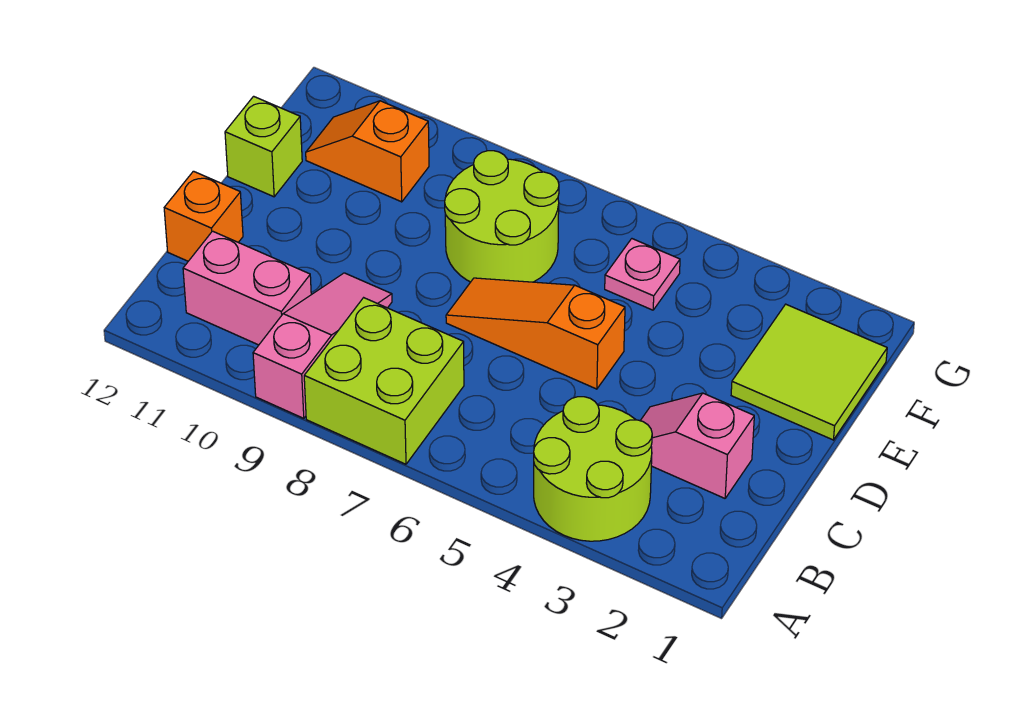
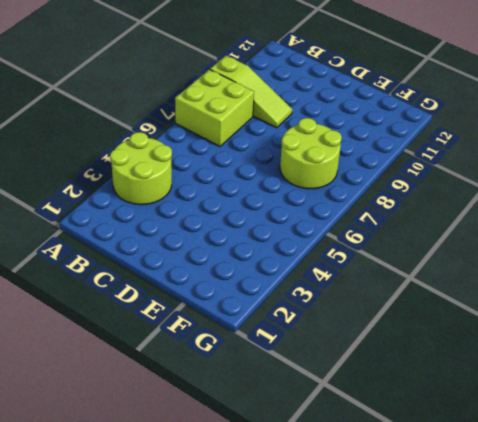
lime 1x3 slope [210,56,292,128] -> pink 1x3 slope [253,273,392,418]
none -> pink 1x2 brick [183,231,311,345]
none -> pink 1x2 slope [640,393,754,498]
none -> orange 1x1 brick [164,171,243,261]

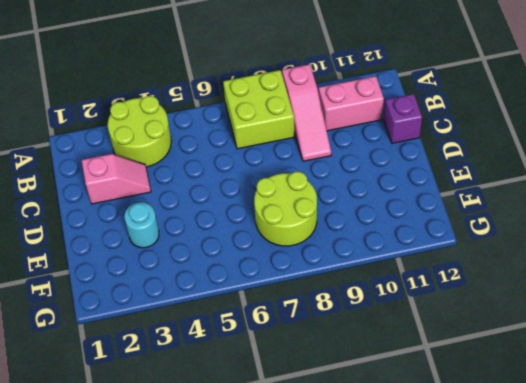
purple 1x1 brick [384,94,422,143] -> orange 1x1 brick [164,171,243,261]
cyan 1x1 round brick [124,202,159,248] -> none
none -> orange 1x3 slope [446,278,625,389]
none -> lime 2x2 tile [731,304,887,440]
none -> lime 1x1 brick [225,96,302,197]

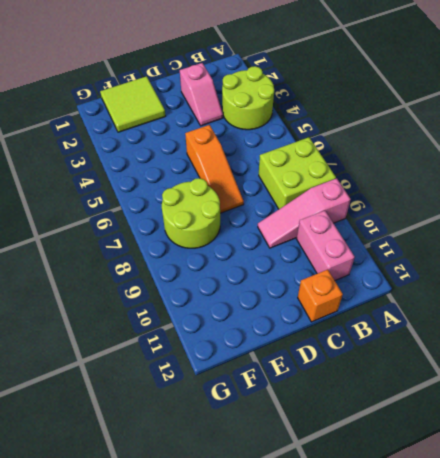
none -> lime 1x1 brick [225,96,302,197]
none -> pink 1x1 plate [605,239,680,310]
none -> orange 1x2 slope [306,101,429,202]

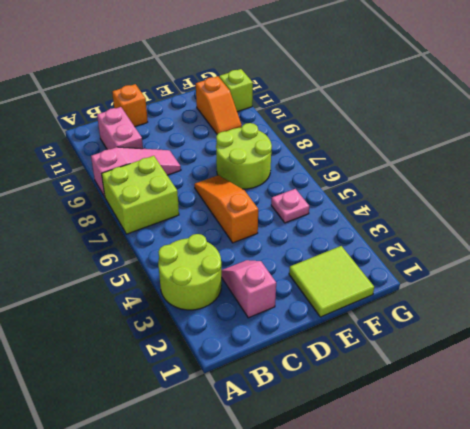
orange 1x2 slope [196,76,242,134] -> orange 1x2 slope turned to [306,101,429,202]
lime 1x1 brick [219,69,253,112] -> lime 1x1 brick moved to [225,96,302,197]

